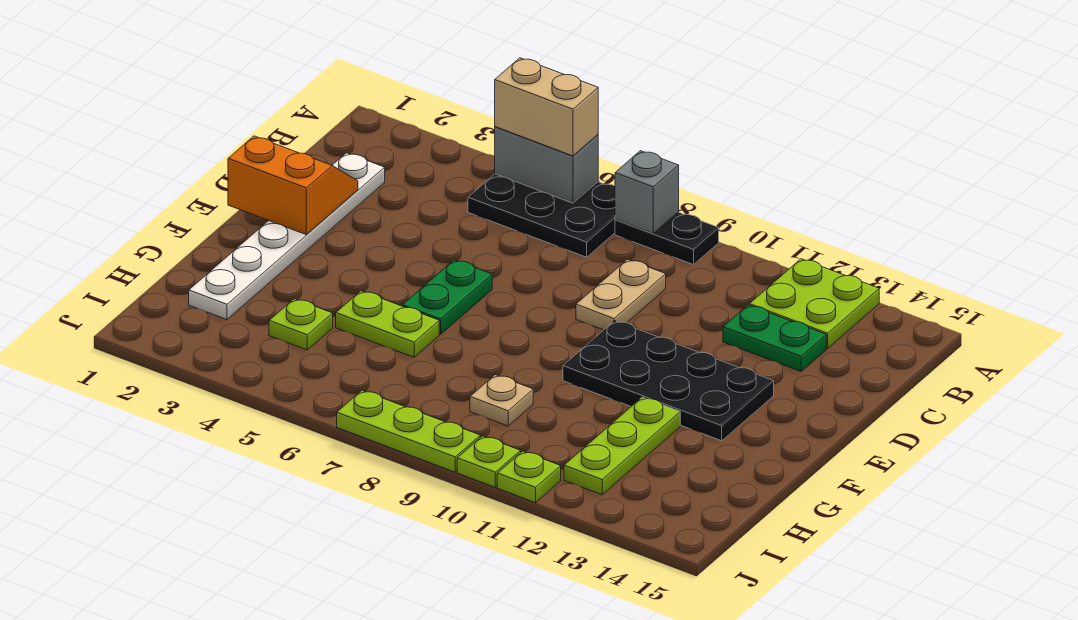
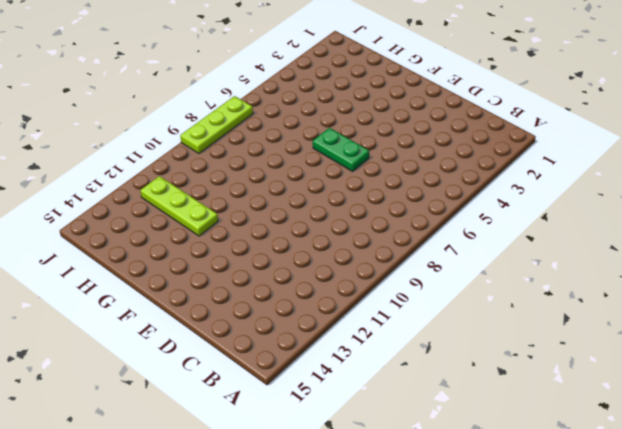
none -> black 2x3 plate [468,174,615,257]
none -> black 1x2 plate [615,212,719,265]
none -> lime 2x2 plate [749,259,879,348]

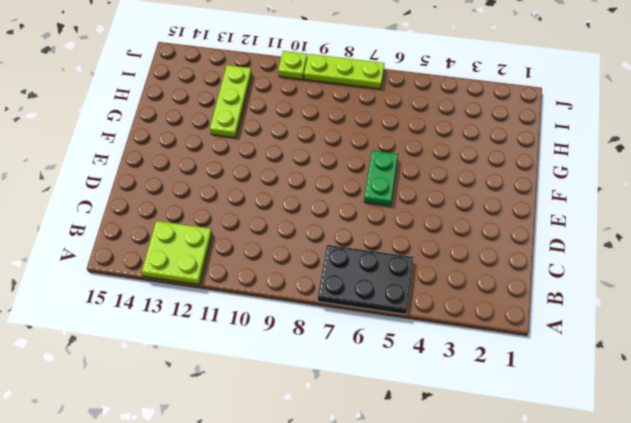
none -> black 1x2 plate [615,212,719,265]
none -> white 1x6 plate [189,153,385,320]
none -> tan 1x2 plate [576,259,666,330]

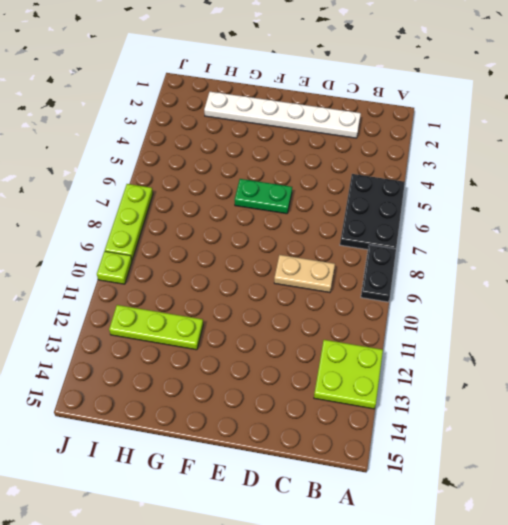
none -> green 1x2 plate [723,305,826,371]
none -> black 2x4 plate [563,321,774,441]
none -> lime 1x2 plate [336,291,439,357]

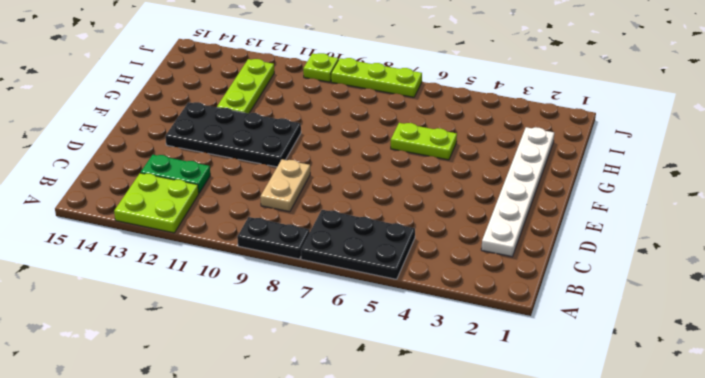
none -> green 1x2 plate [402,260,492,334]
none -> lime 1x1 plate [269,299,333,350]
none -> tan 1x1 plate [470,375,533,426]

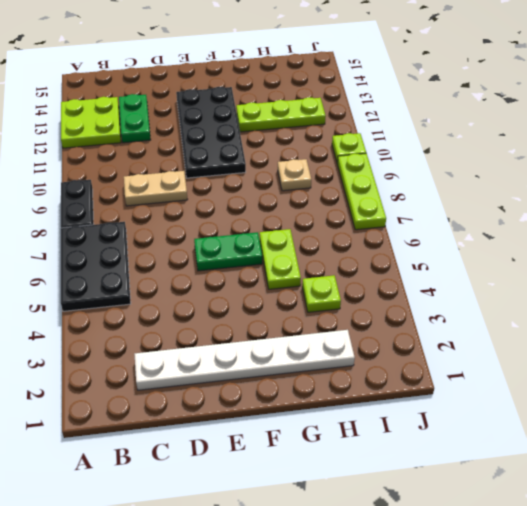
none -> lime 1x1 plate [497,451,561,503]
none -> grey 1x2 brick [495,127,598,203]
none -> grey 1x1 brick [615,151,679,233]

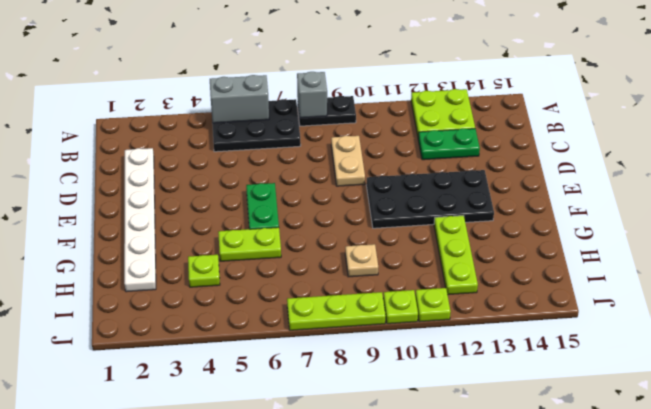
none -> orange 2x2 slope [228,136,358,235]
none -> tan 1x2 brick [495,58,598,156]

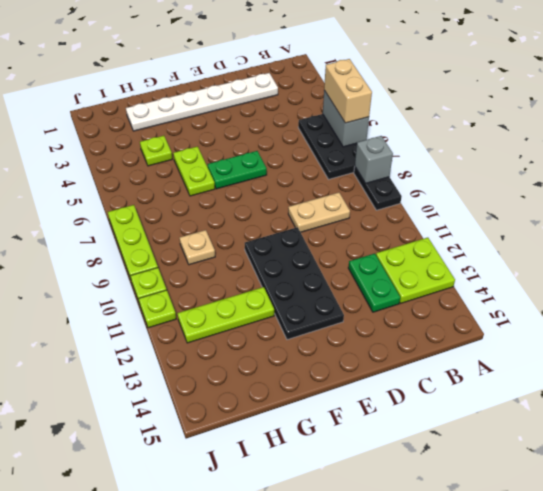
none -> orange 2x2 slope [228,136,358,235]

